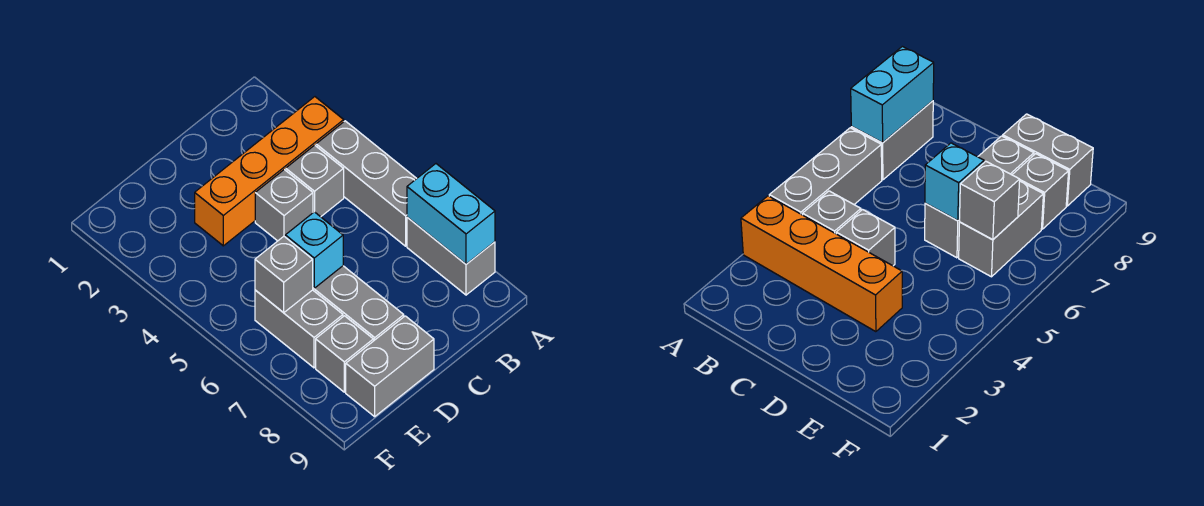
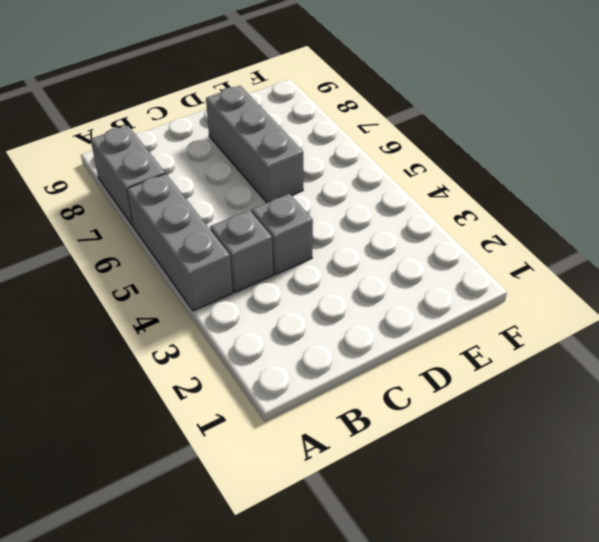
none -> orange 1x4 brick [195,97,344,246]
none -> grey 1x2 brick [346,316,434,417]
none -> grey 1x2 brick [255,290,343,368]

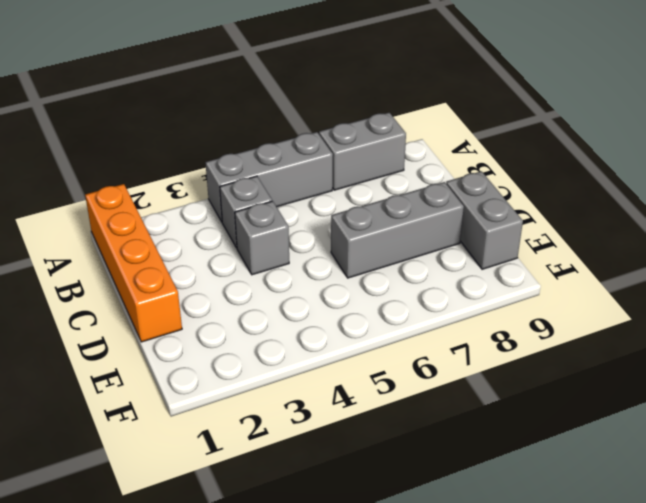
orange 1x4 brick [85,184,182,342] -> orange 1x4 brick moved to [195,97,344,246]
none -> grey 1x2 brick [255,290,343,368]
none -> grey 1x1 brick [316,316,373,392]
none -> cyan 1x2 brick [407,164,495,264]

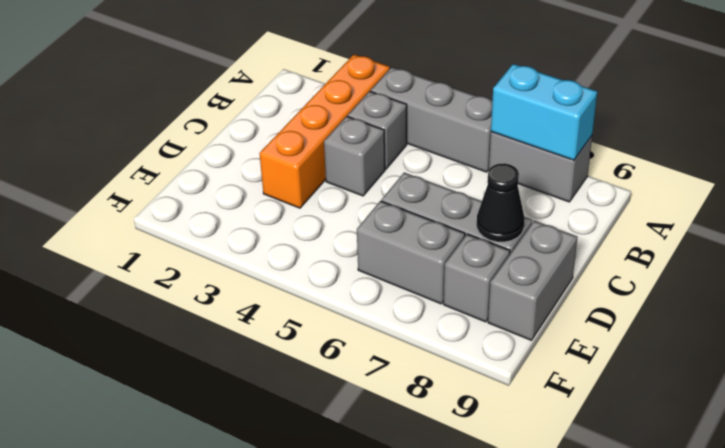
black 1x1 cone [477,163,524,242] -> none
none -> cyan 1x1 brick [285,212,343,288]
none -> grey 1x1 brick [255,236,313,313]

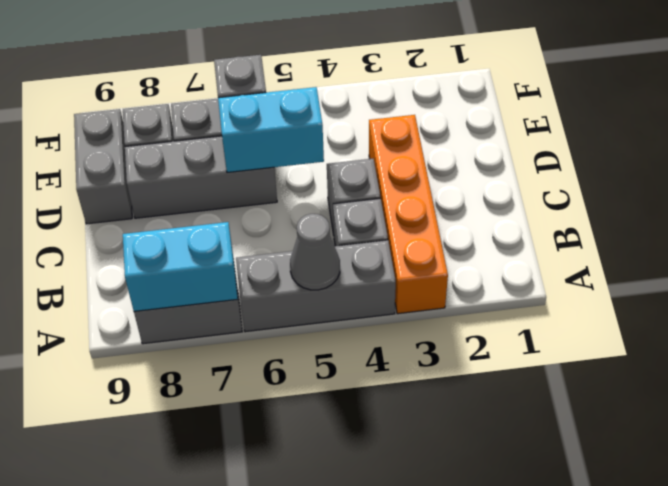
grey 1x1 cone [290,214,340,290] -> none
cyan 1x2 brick [218,87,324,172] -> cyan 1x1 brick [285,212,343,288]

